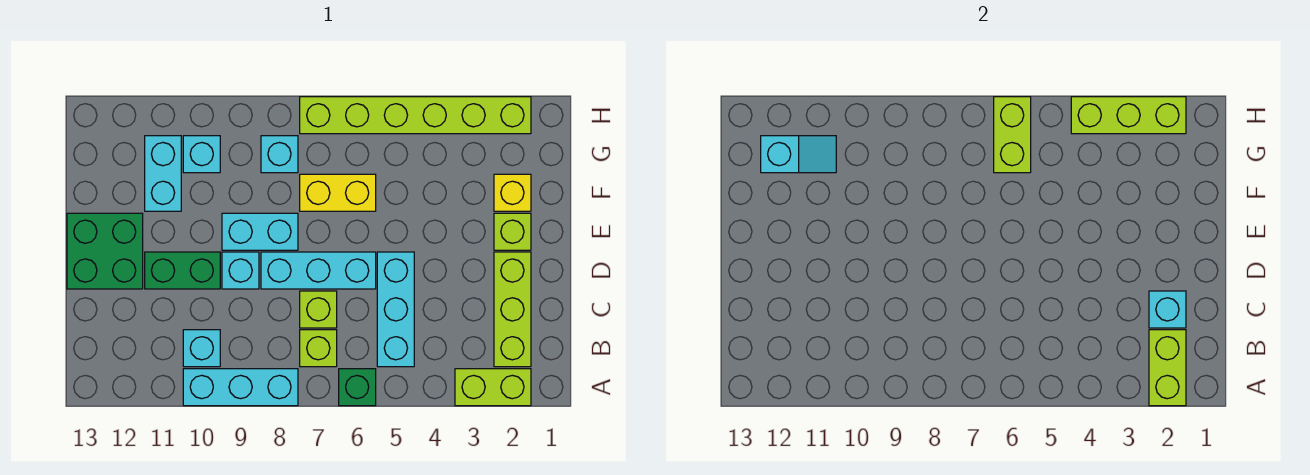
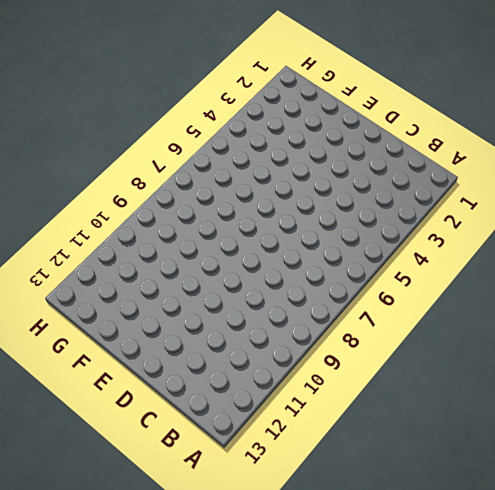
none -> lime 1x2 brick [455,369,531,406]
none -> green 1x1 brick [339,369,376,406]
none -> cyan 1x3 brick [183,369,298,406]

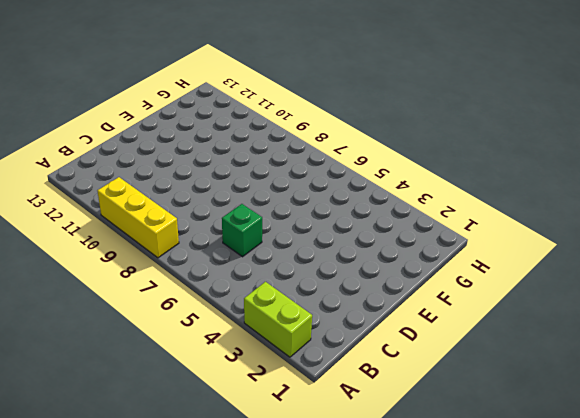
yellow 1x3 brick [98,177,179,258] -> cyan 1x3 brick [183,369,298,406]
green 1x1 brick [222,204,262,257] -> green 1x1 brick moved to [339,369,376,406]
none -> lime 1x3 brick [494,252,531,367]
none -> cyan 1x3 brick [377,252,414,367]
none -> lime 1x1 brick [300,330,337,367]

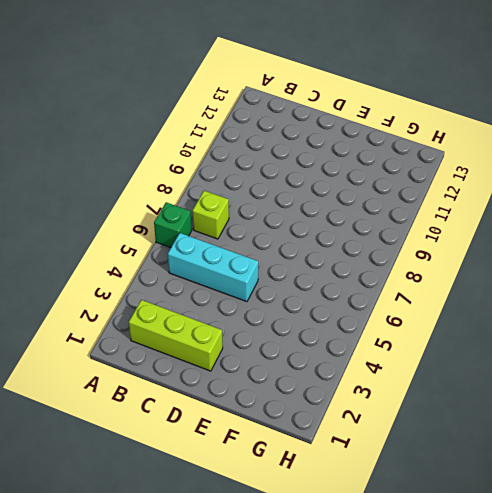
none -> lime 1x2 brick [455,369,531,406]
none -> cyan 1x3 brick [183,369,298,406]
none -> cyan 1x1 brick [183,330,220,367]

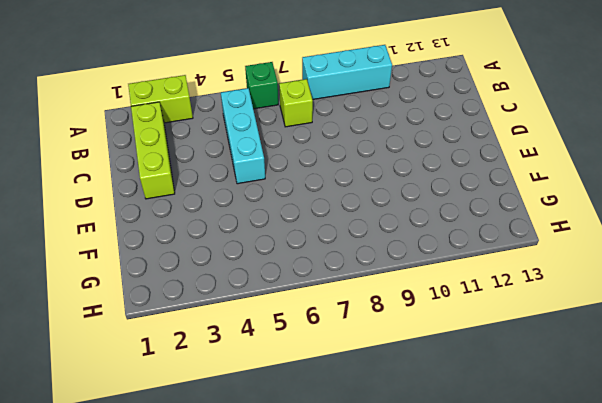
none -> cyan 1x1 brick [183,330,220,367]
none -> lime 1x1 brick [300,291,337,328]
none -> cyan 1x3 brick [261,252,376,289]

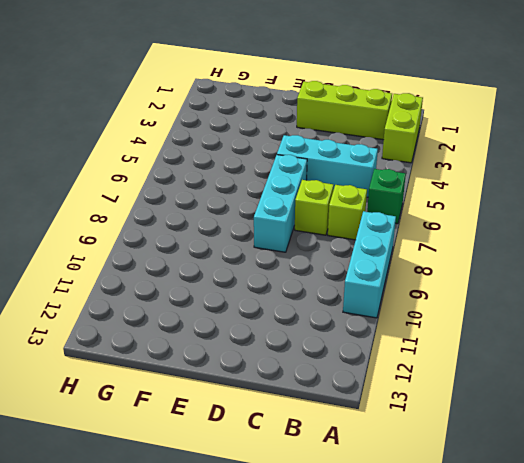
none -> cyan 1x1 brick [183,330,220,367]
none -> cyan 1x1 brick [222,252,259,289]
none -> green 1x2 brick [145,252,220,289]

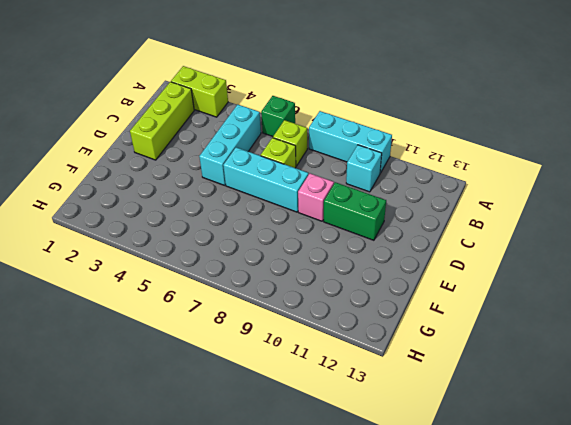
pink 1x1 brick [298,173,334,221] -> cyan 1x1 brick [222,252,259,289]
none -> green 2x2 brick [67,213,143,289]
none -> lime 1x1 brick [494,213,531,250]
none -> cyan 1x2 brick [222,213,298,250]

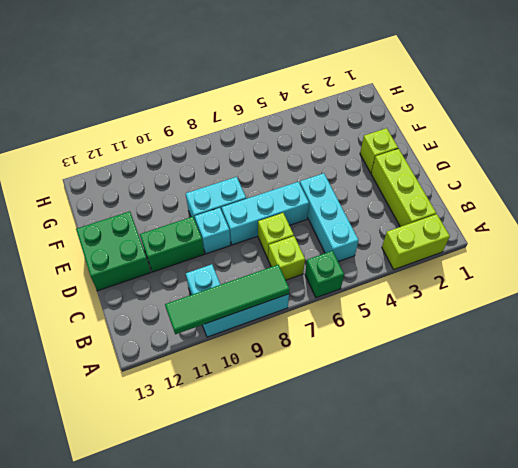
green 1x4 tile [165,265,289,334] -> none
none -> yellow 1x1 brick [494,174,531,211]
none -> yellow 1x2 brick [300,174,376,211]
none -> cyan 1x2 brick [145,136,181,211]

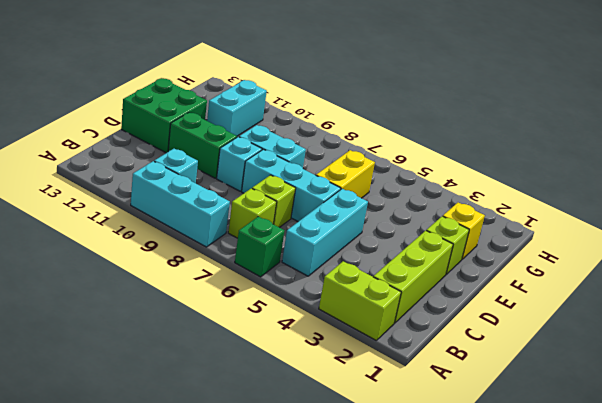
yellow 1x2 brick [316,150,375,198] -> yellow 1x2 brick turned to [300,174,376,211]
none -> cyan 1x1 brick [261,136,298,173]
none -> cyan 1x1 brick [183,136,220,173]
none -> lime 1x6 brick [300,97,531,134]

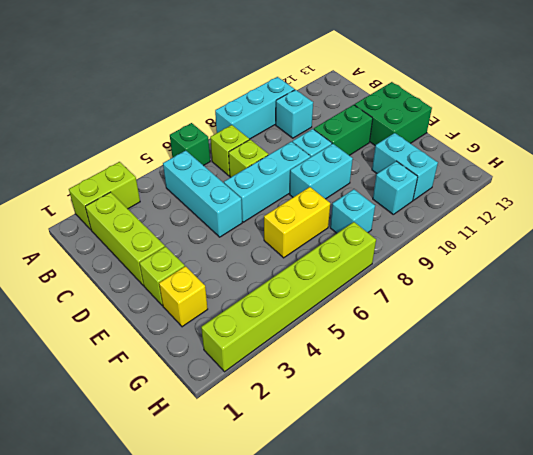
none -> lime 1x2 brick [1149,330,1186,406]
none -> cyan 1x1 brick [1149,291,1186,328]
none -> lime 1x2 brick [994,97,1031,173]

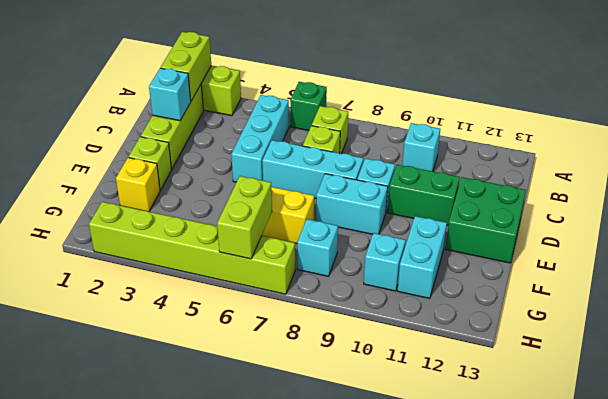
none -> cyan 1x3 brick [183,369,298,406]
none -> cyan 1x2 slope [761,136,836,173]
none -> lime 1x3 brick [1071,97,1186,134]

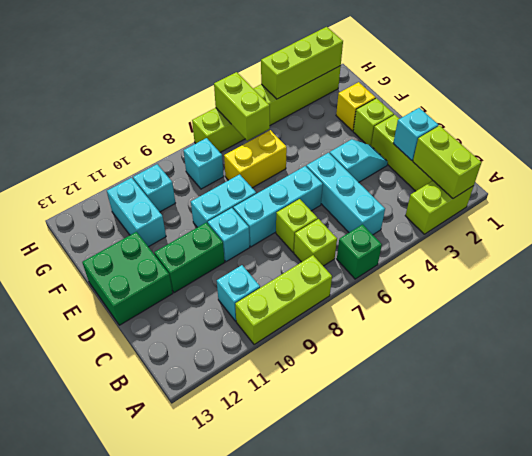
lime 1x3 brick [235,255,332,345] -> cyan 1x3 brick [183,369,298,406]
cyan 1x2 slope [330,139,388,182] -> cyan 1x2 slope moved to [761,136,836,173]

